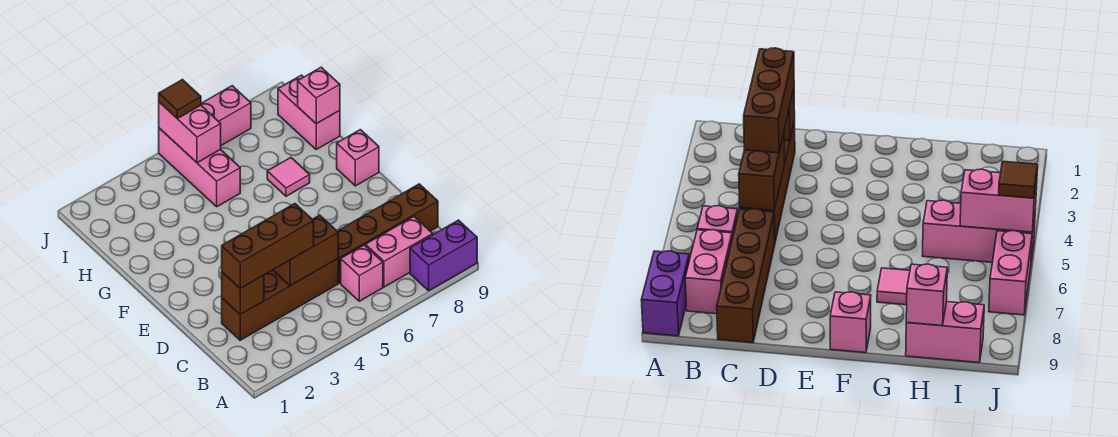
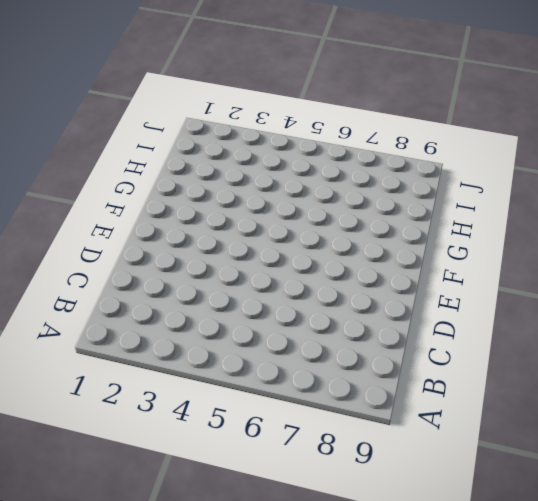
none -> purple 1x2 brick [410,220,477,291]
none -> pink 1x1 brick [341,245,383,301]
none -> pink 1x2 brick [365,217,433,287]

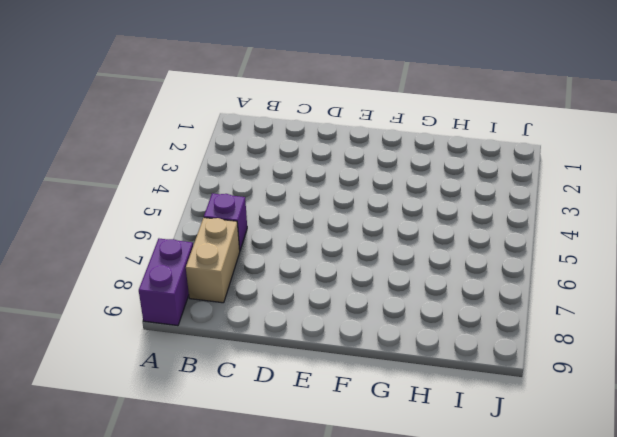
purple 1x1 brick [204,193,247,250] -> pink 1x1 brick [341,245,383,301]
tan 1x2 brick [186,218,240,303] -> pink 1x2 brick [365,217,433,287]
none -> brown 1x4 brick [222,259,338,340]
none -> brown 1x4 brick [338,184,438,283]
none -> pink 1x1 brick [337,130,379,186]

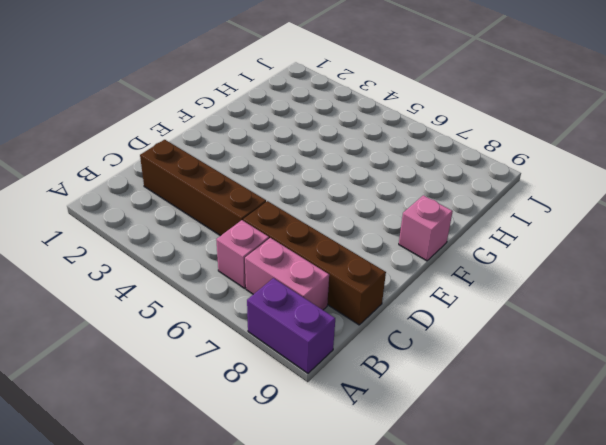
none -> pink 1x1 tile [267,158,310,196]
none -> pink 1x3 brick [159,128,240,207]
none -> pink 1x2 brick [278,75,340,149]

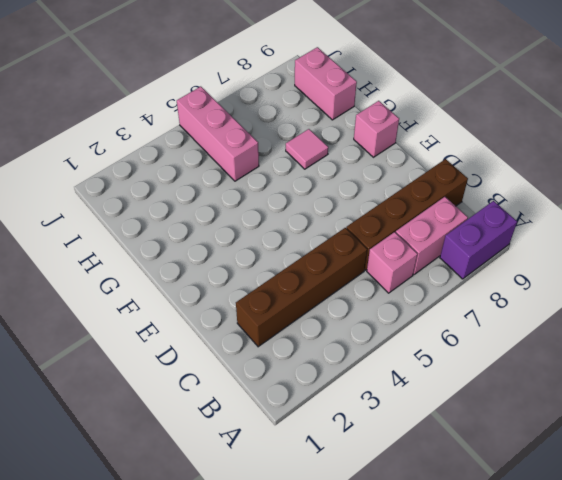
none -> pink 1x2 brick [201,86,251,145]
none -> brown 1x1 brick [222,272,264,314]
none -> brown 1x2 brick [273,215,338,286]

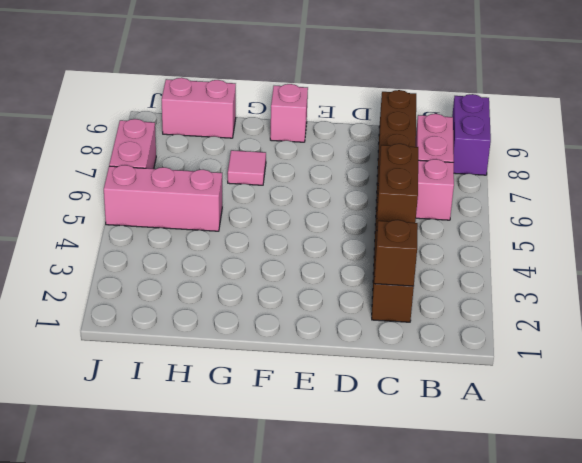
none -> pink 1x1 brick [298,67,340,124]
none -> pink 1x2 brick [159,102,221,163]
none -> brown 1x3 brick [222,204,314,288]

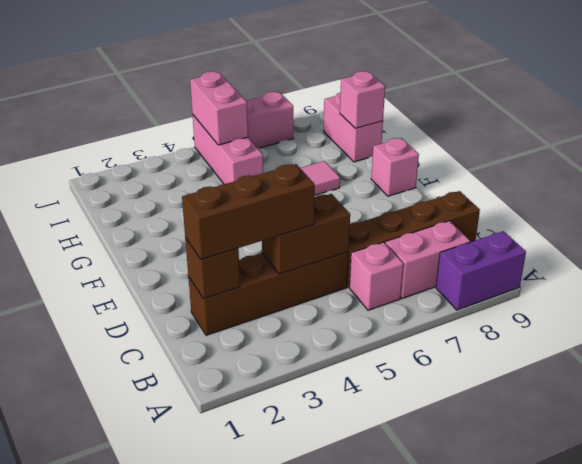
none -> brown 1x1 tile [159,80,201,119]

